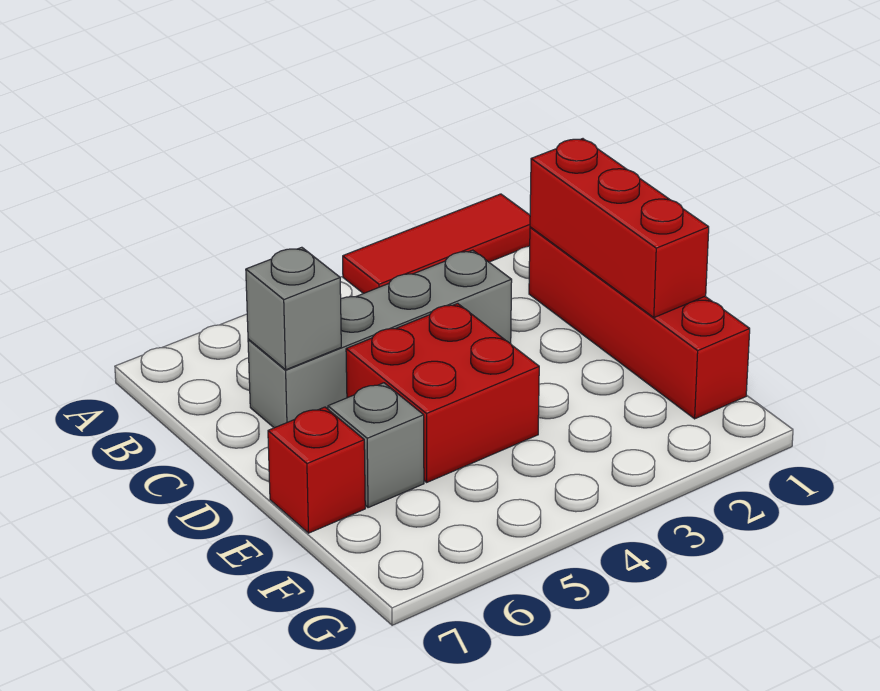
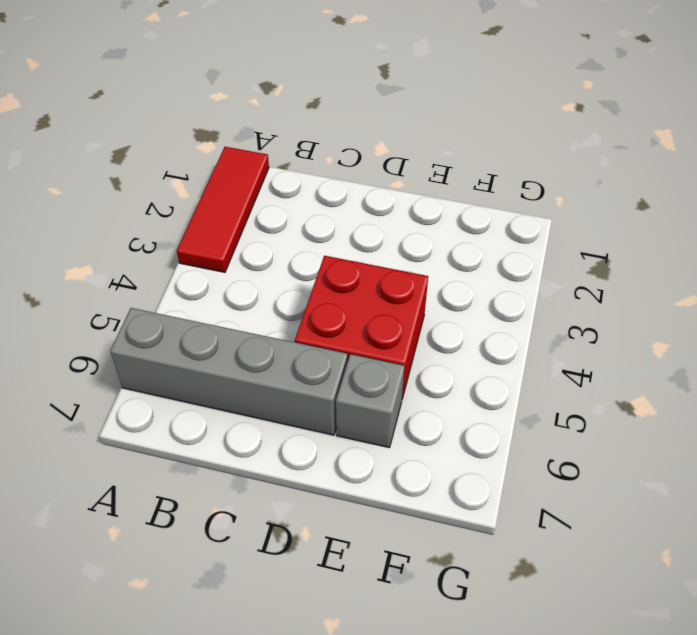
grey 1x4 brick [110,308,347,435] -> grey 1x4 brick turned to [248,250,512,428]
none -> red 1x4 brick [529,227,750,419]
none -> red 1x1 brick [268,407,365,533]

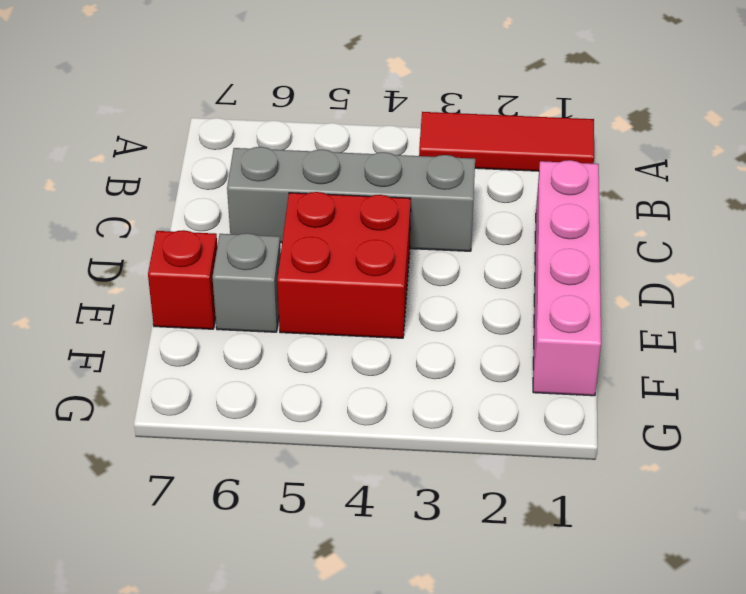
pink 1x4 brick [533,160,601,396] -> red 1x4 brick [529,227,750,419]
none -> red 1x3 brick [530,139,709,317]
none -> grey 1x1 brick [246,247,341,370]

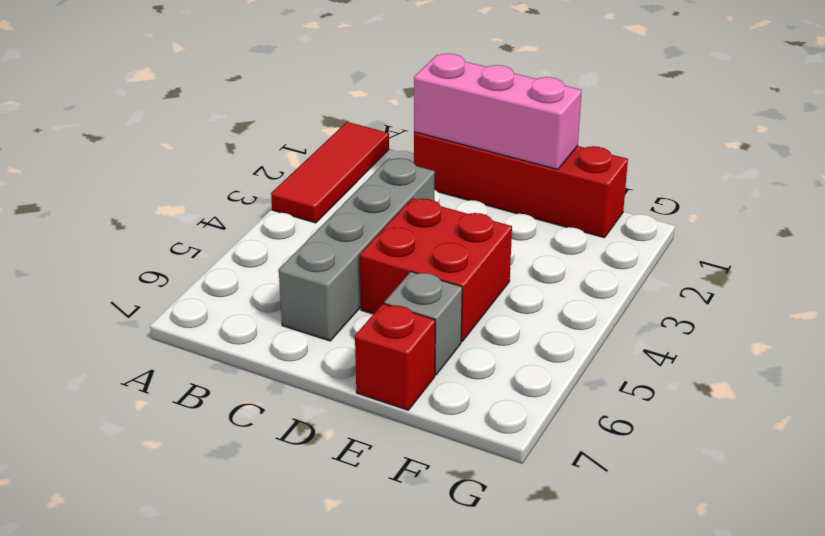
pink 1x3 brick [414,54,582,169] -> red 1x3 brick [530,139,709,317]
none -> grey 1x1 brick [246,247,341,370]

